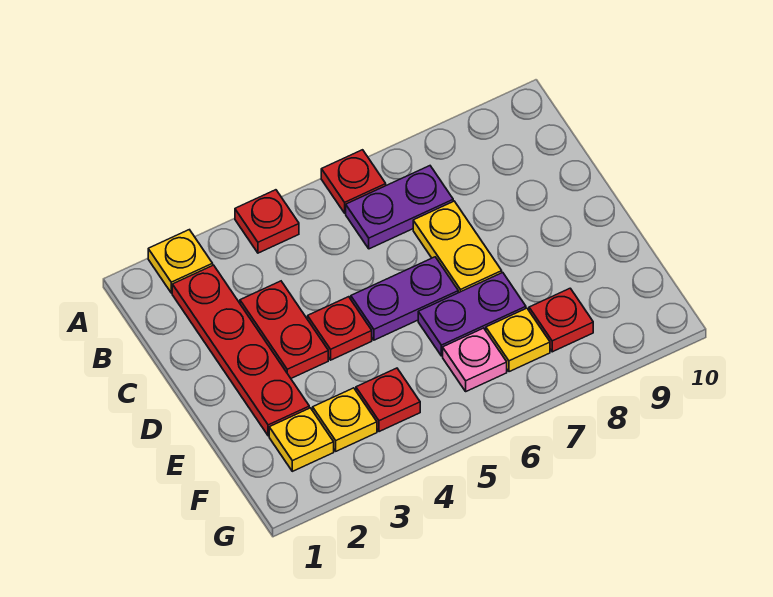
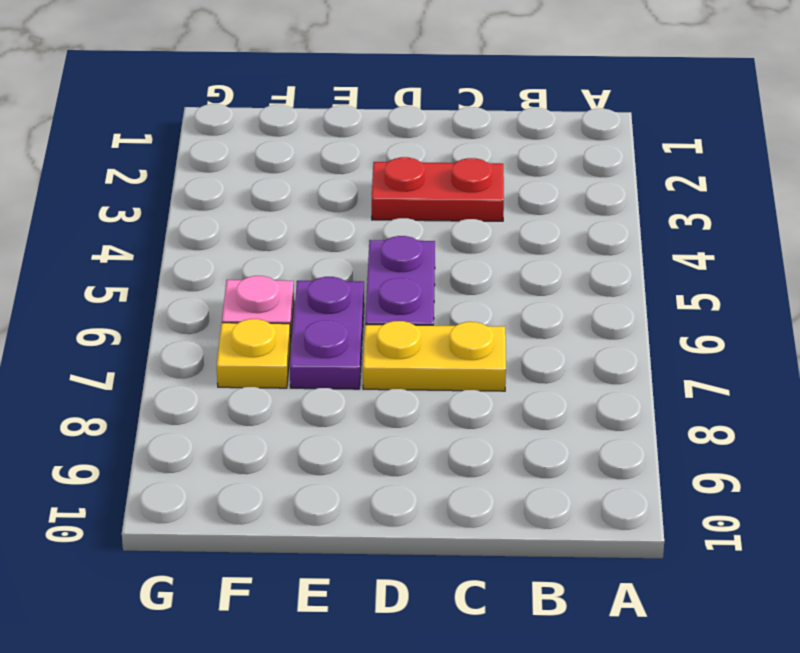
none -> yellow 1x1 plate [148,230,213,293]
none -> red 1x1 plate [235,190,299,253]
none -> red 1x1 plate [321,150,386,213]

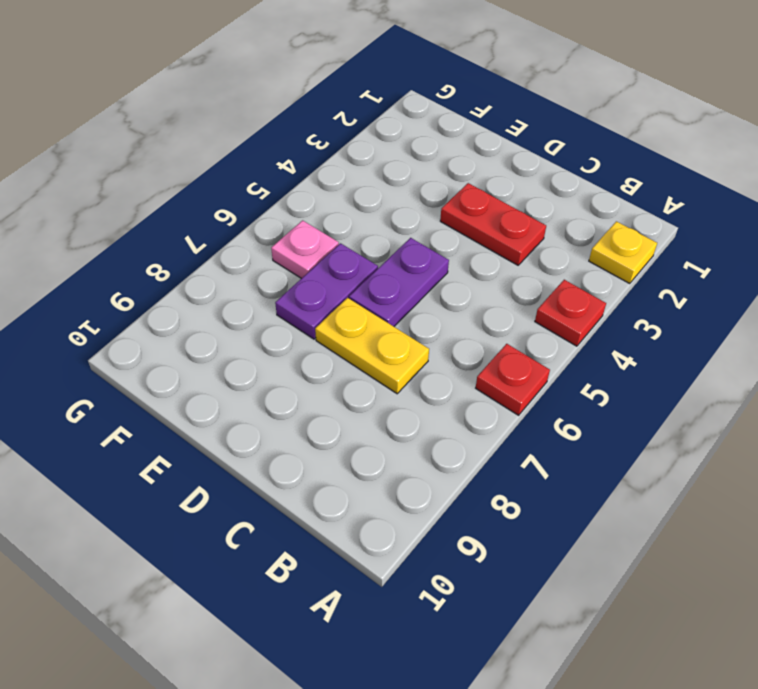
none -> red 1x4 plate [172,265,309,436]
none -> purple 1x2 plate [346,166,453,249]
none -> red 1x1 plate [308,297,372,360]

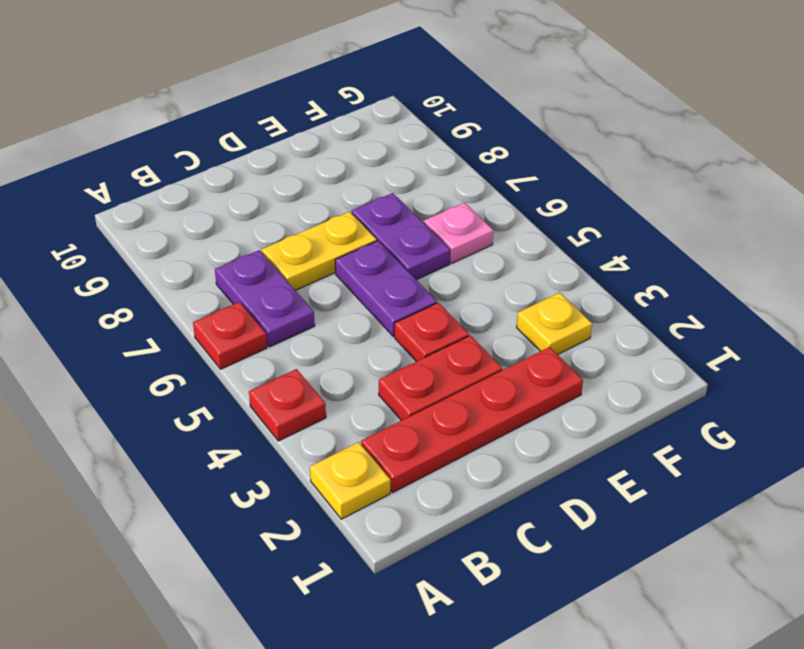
none -> yellow 1x1 plate [269,408,334,471]
none -> red 1x1 plate [356,368,420,432]
none -> yellow 1x1 plate [486,308,550,372]

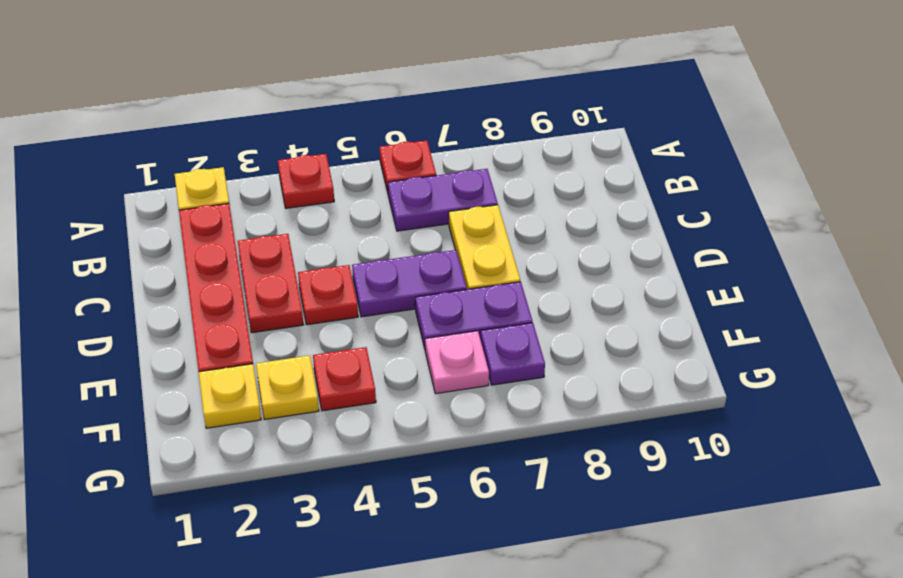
purple 1x1 plate [481,323,545,385] -> yellow 1x1 plate [486,308,550,372]
none -> red 1x1 plate [529,288,593,352]

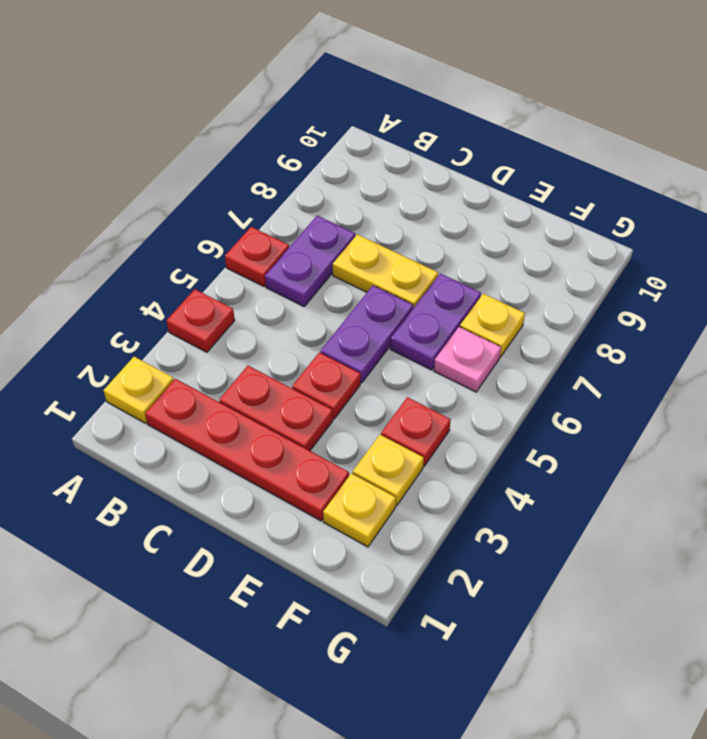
none -> red 1x1 plate [529,288,593,352]

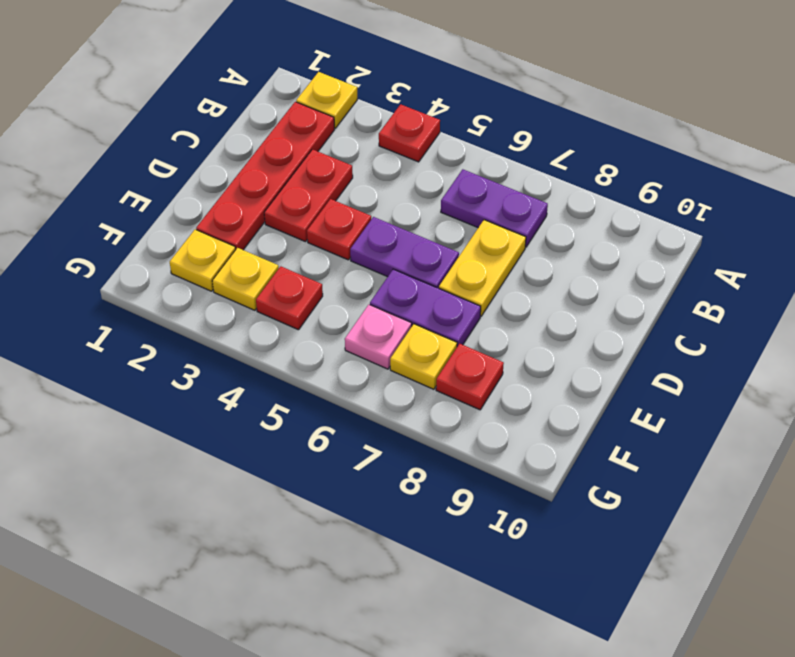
none -> red 1x1 plate [321,150,386,213]

